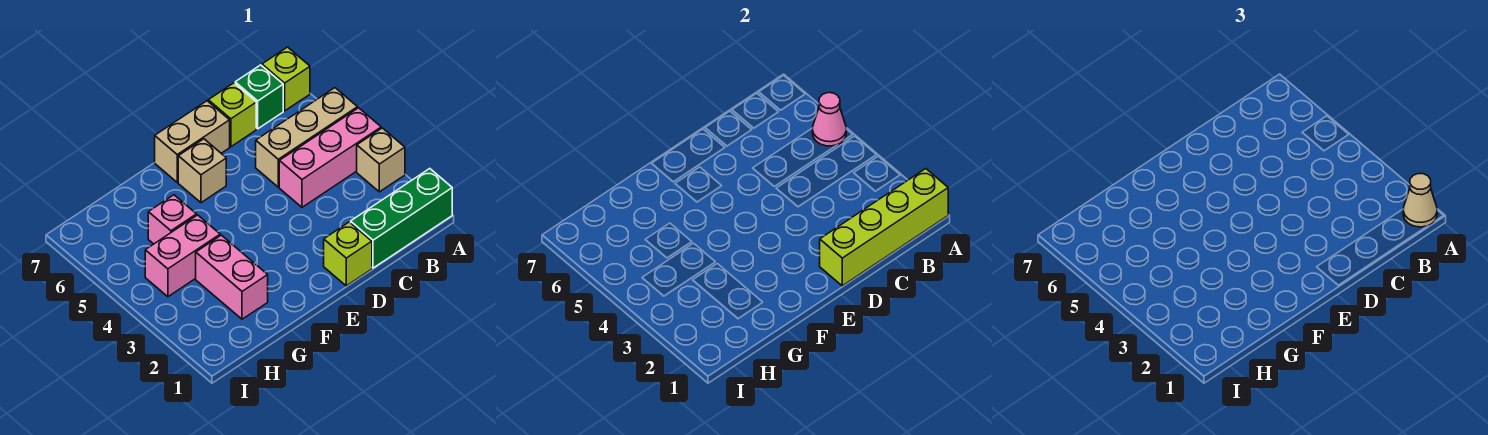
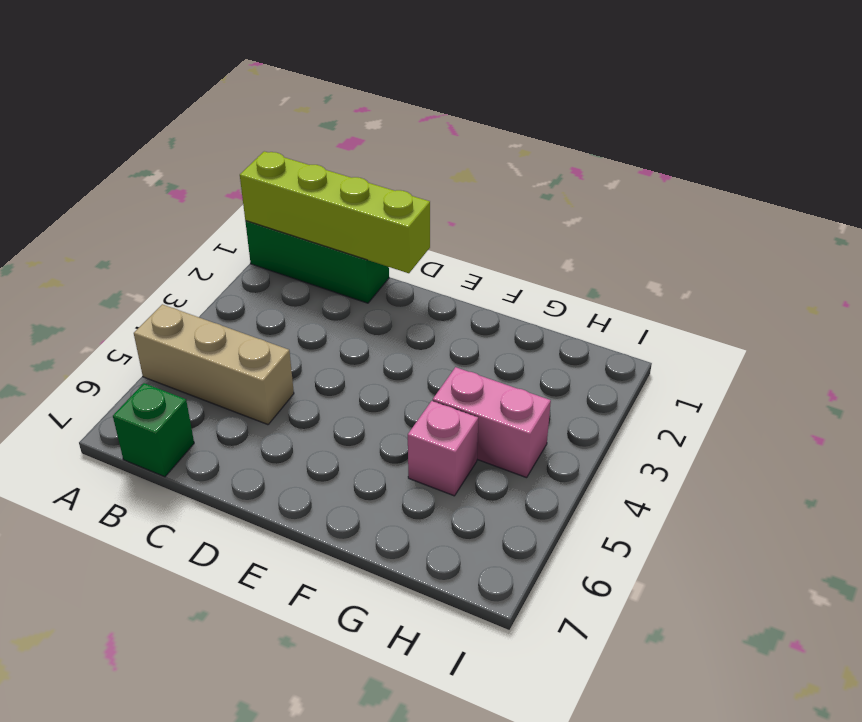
none -> tan 1x1 brick [357,128,405,192]
none -> pink 1x3 brick [279,108,381,207]
none -> lime 1x1 brick [262,47,310,111]

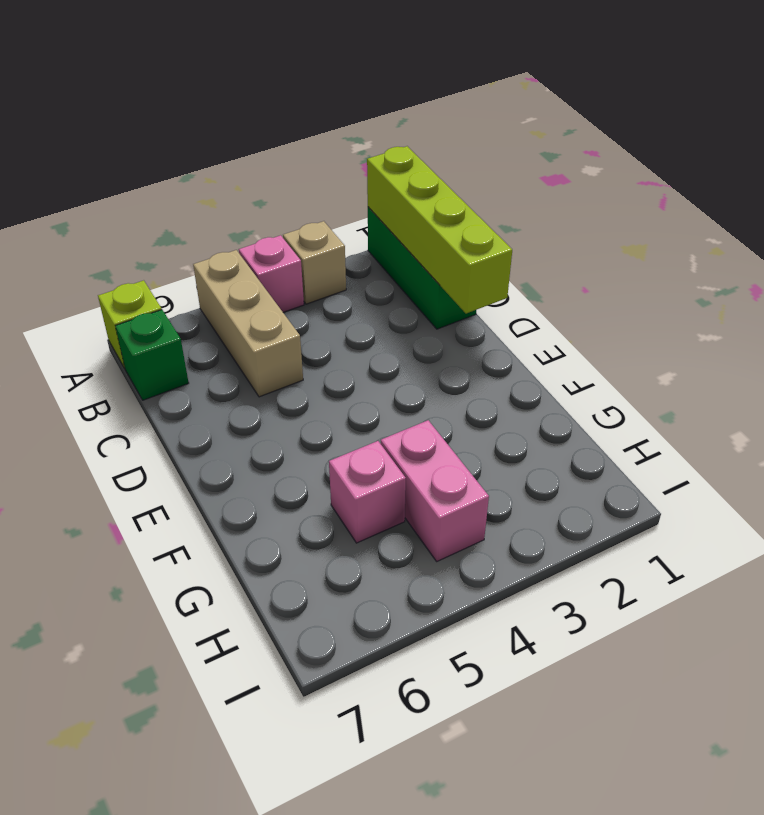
pink 1x1 brick [239,235,304,312] -> pink 1x3 brick [279,108,381,207]
none -> lime 1x1 brick [208,83,256,147]
none -> lime 1x1 brick [324,222,372,286]
none -> tan 1x2 brick [155,101,230,182]

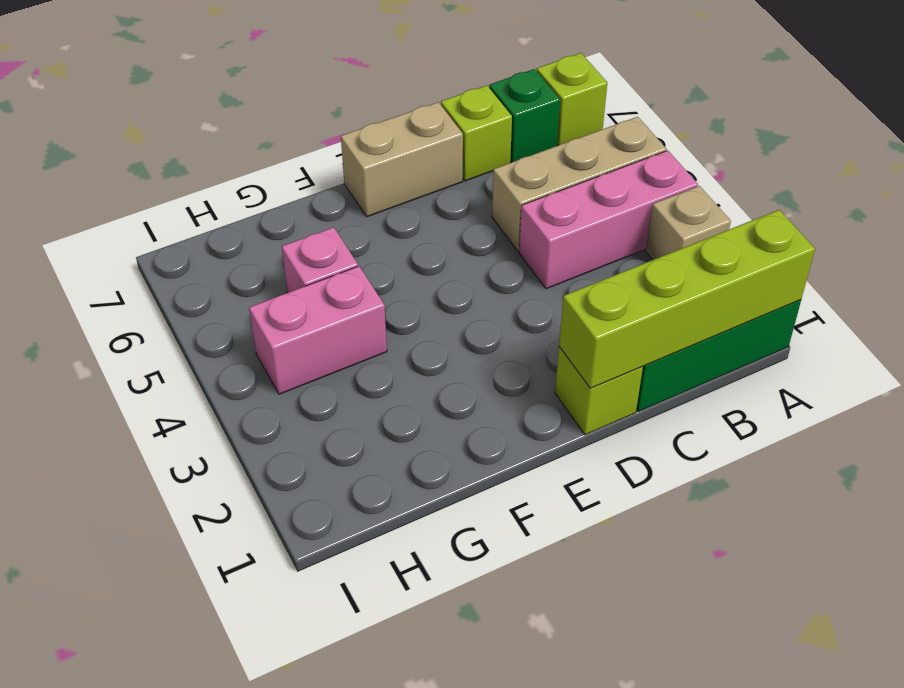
none -> tan 1x1 brick [178,139,226,203]
none -> pink 1x2 brick [196,235,268,319]
none -> pink 1x1 cone [813,93,846,146]

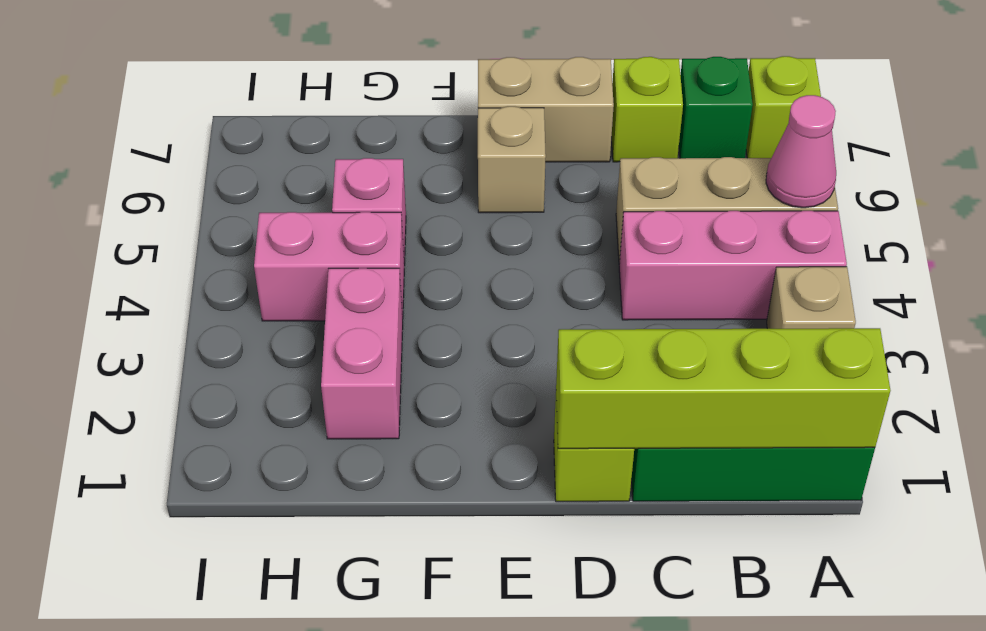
none -> tan 1x1 cone [1403,174,1437,227]

